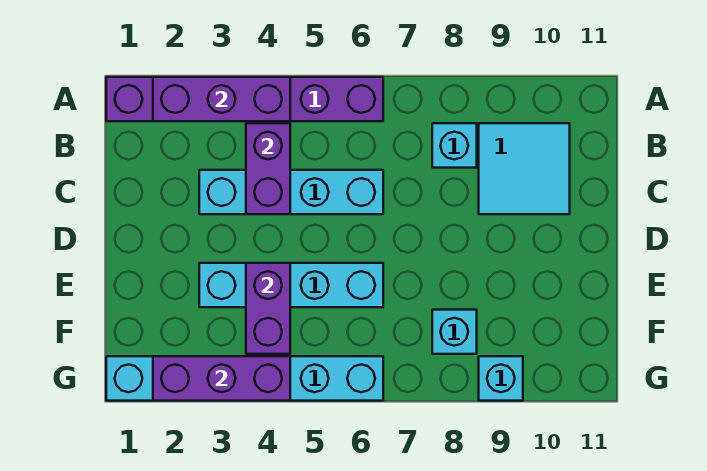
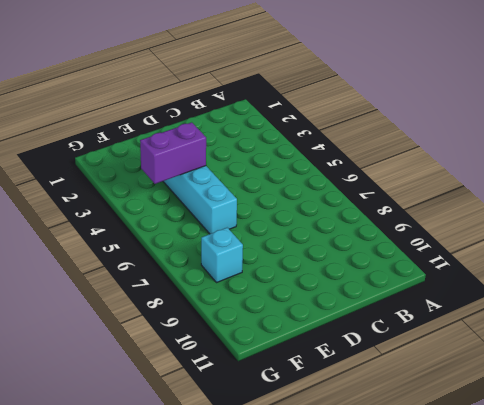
none -> purple 1x6 brick [106,77,383,121]
none -> cyan 1x1 brick [432,123,477,168]
none -> cyan 2x2 tile [479,123,570,214]

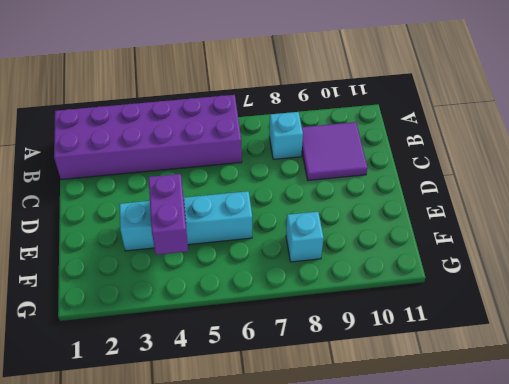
purple 2x6 brick [54,95,242,180] -> purple 1x6 brick [106,77,383,121]
purple 2x2 tile [302,122,367,180] -> cyan 2x2 tile [479,123,570,214]
none -> cyan 1x4 brick [199,170,383,214]
none -> cyan 1x6 brick [106,356,383,401]
none -> cyan 1x1 brick [479,356,523,401]

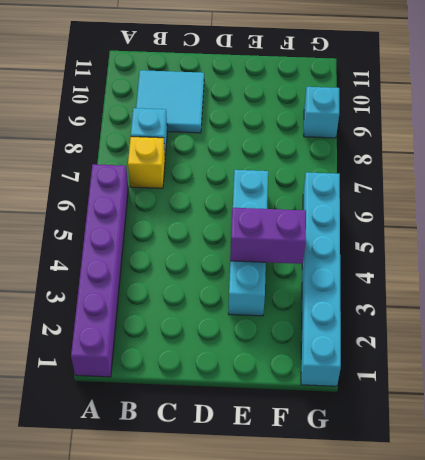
yellow 1x1 brick [128,137,165,188] -> none
none -> cyan 1x4 brick [199,170,383,214]
none -> cyan 1x1 brick [432,310,477,354]
none -> purple 1x3 brick [153,77,290,121]

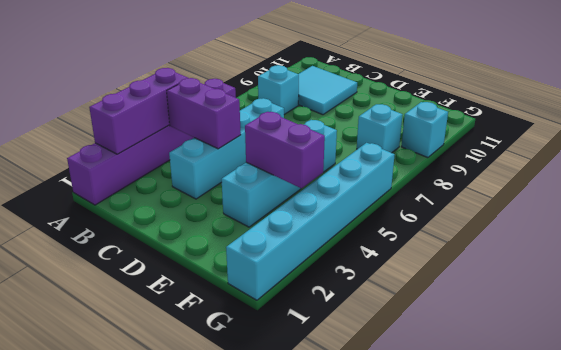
none -> purple 1x3 brick [153,356,290,401]

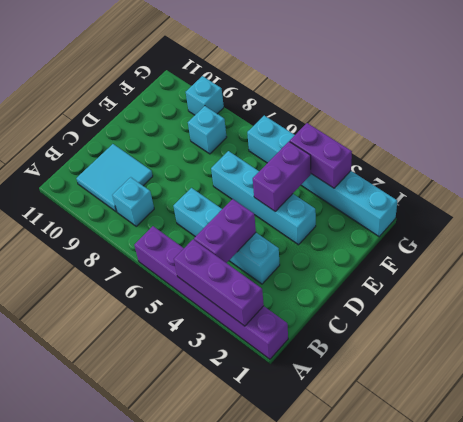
purple 1x2 brick [290,123,352,188] -> purple 1x3 brick [153,356,290,401]

